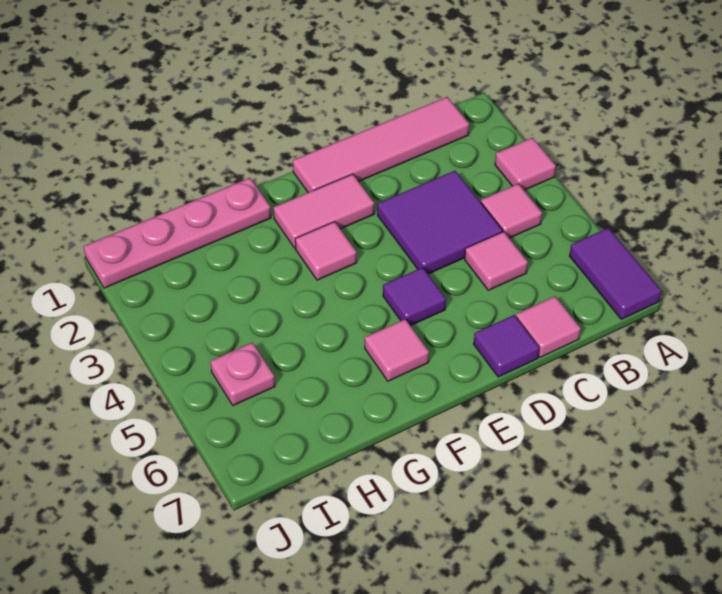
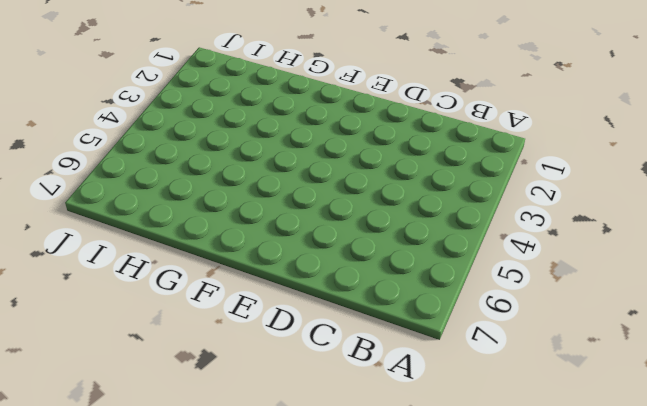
none -> pink 1x1 tile [495,138,556,190]
none -> purple 1x2 tile [570,228,661,319]
none -> pink 1x4 tile [293,97,469,193]

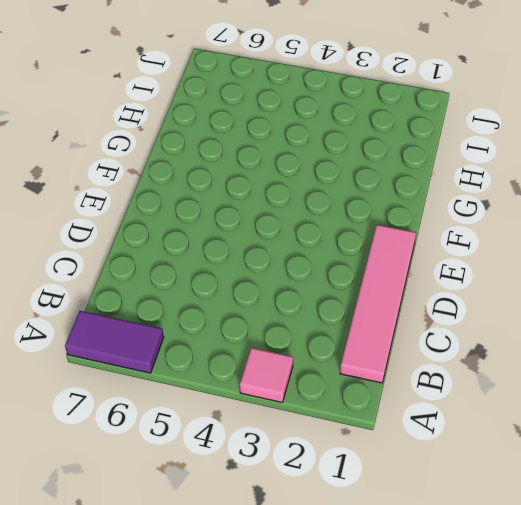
none -> pink 1x1 tile [481,184,542,238]
none -> purple 2x2 tile [377,171,503,274]
none -> pink 1x1 tile [465,232,528,290]

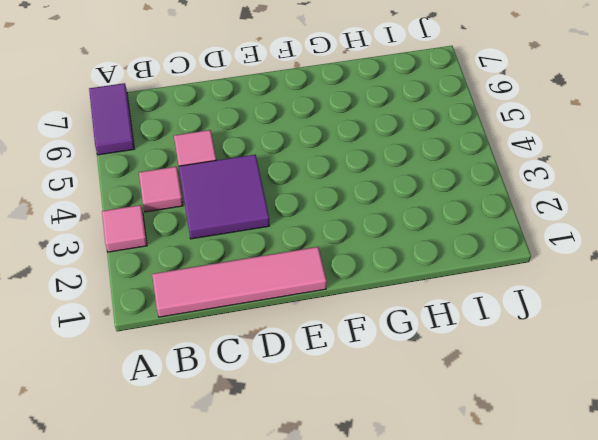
none -> pink 1x1 tile [516,296,581,357]
none -> purple 1x1 tile [474,315,539,377]
none -> pink 1x2 tile [273,174,374,248]

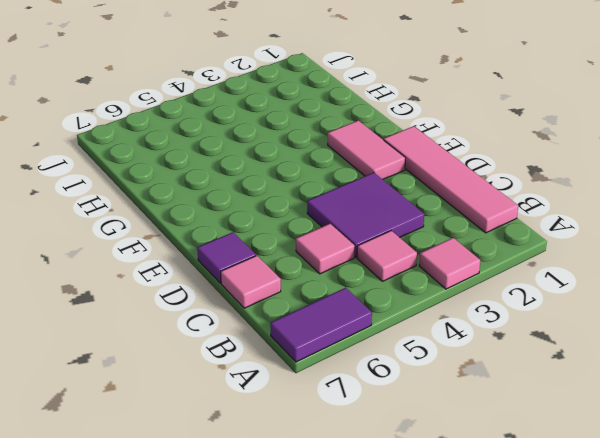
none -> purple 1x1 tile [383,267,446,326]
none -> pink 1x1 tile [295,222,357,280]
none -> pink 1x1 tile [365,319,429,381]

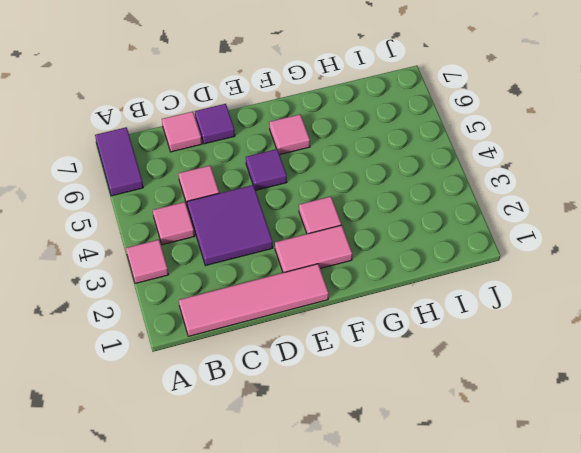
none -> pink 1x4 plate [84,178,271,288]
none -> pink 1x1 plate [210,342,275,406]

